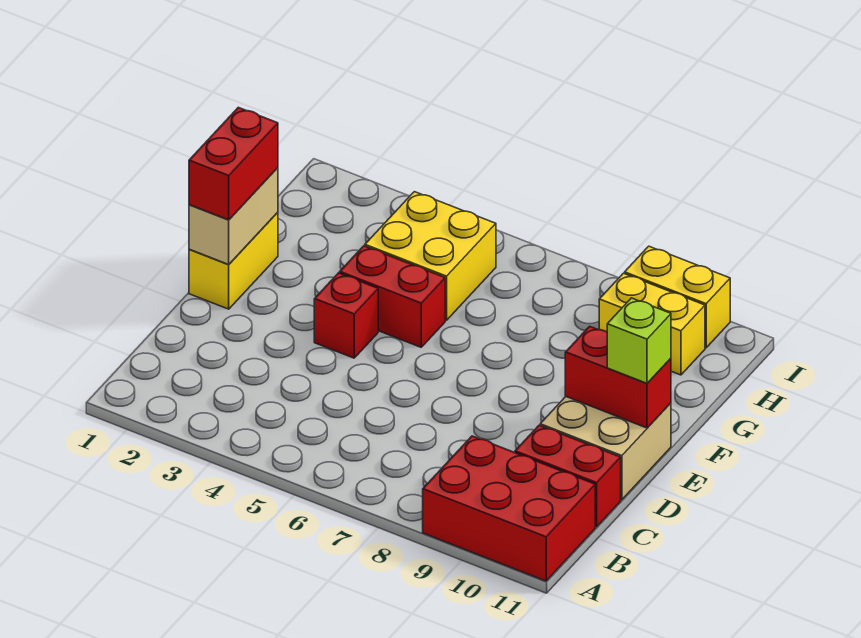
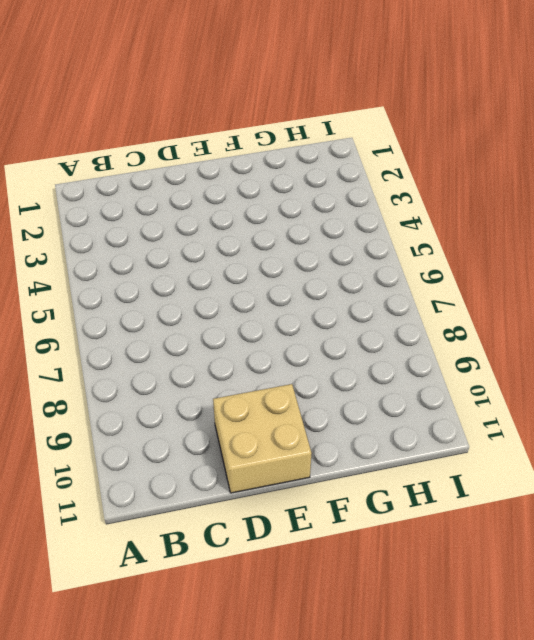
none -> red 2x3 brick [423,436,595,581]
none -> red 1x2 brick [515,425,621,527]
none -> yellow 1x2 brick [189,212,278,309]

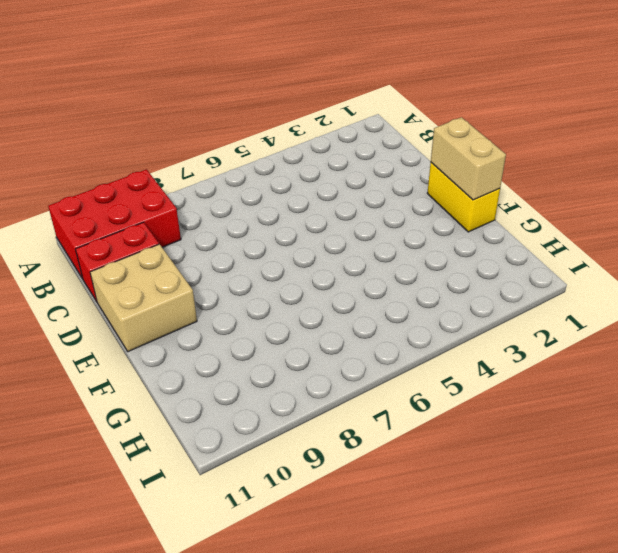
none -> red 1x1 brick [314,273,378,358]
none -> red 1x2 brick [340,246,445,347]
none -> yellow 2x2 brick [365,192,496,320]

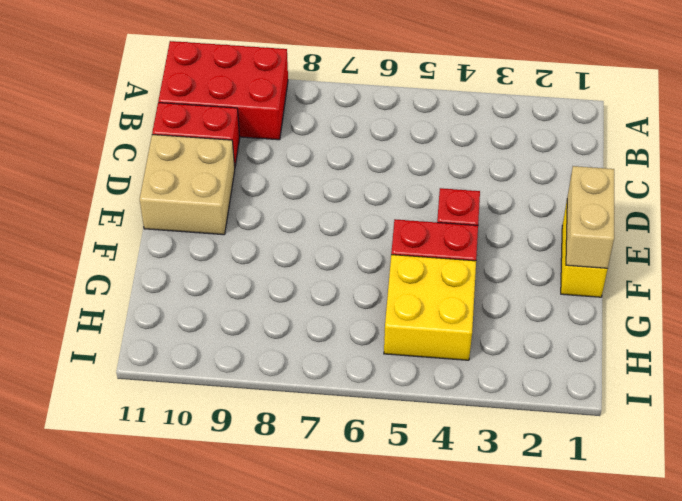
none -> yellow 1x2 brick [599,273,705,375]
none -> yellow 1x2 brick [625,246,730,348]
none -> red 1x2 brick [565,326,671,428]

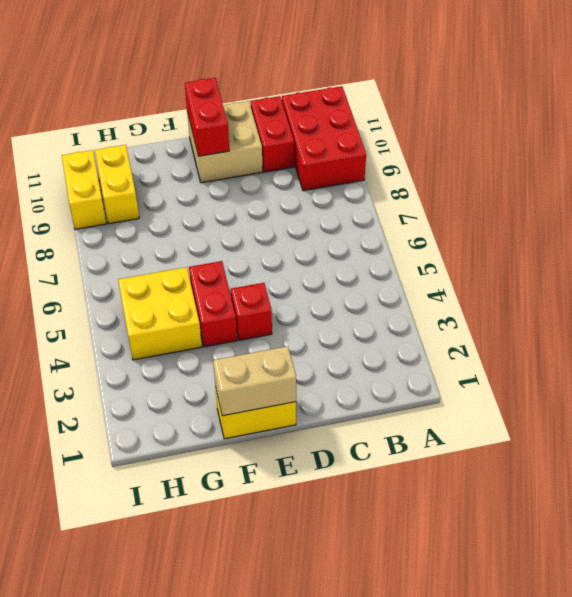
none -> red 1x2 brick [189,107,278,220]
none -> lime 1x1 brick [607,298,671,383]

